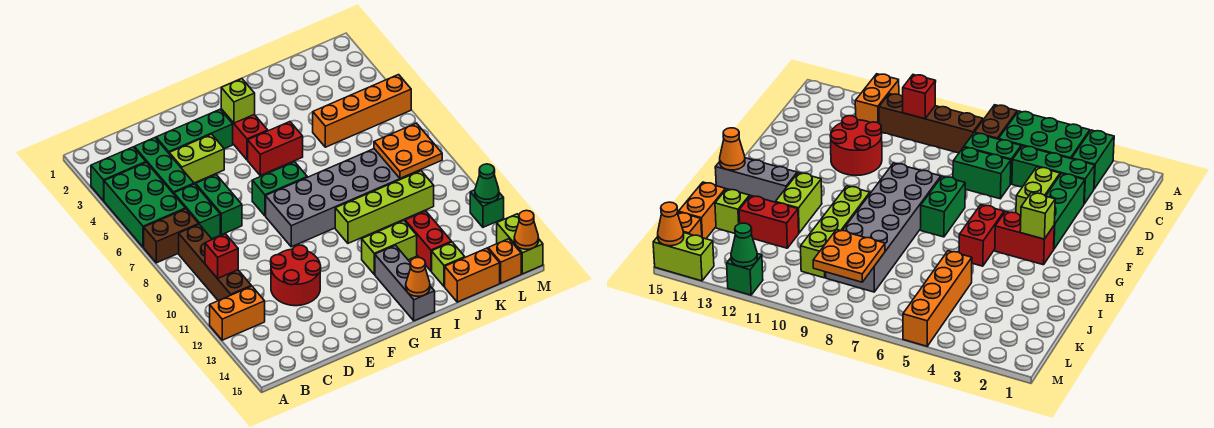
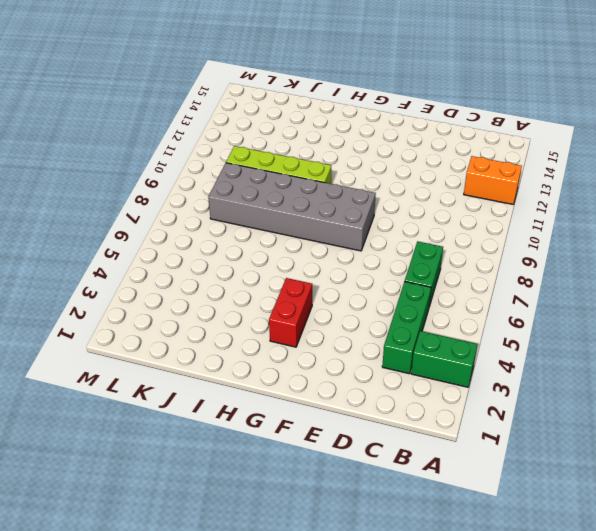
none -> green 2x3 brick [104,162,185,247]
none -> brown 1x2 brick [144,209,199,263]
none -> brown 1x4 brick [179,224,251,301]
none -> green 1x3 brick [156,110,233,153]

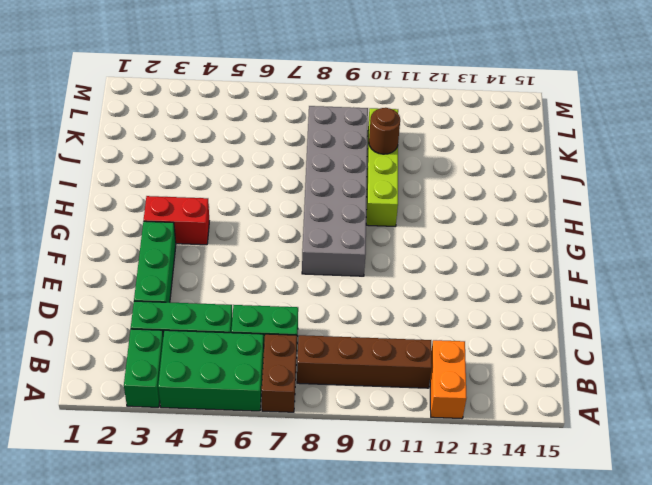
brown 1x1 round brick [369,108,400,154] -> none
none -> lime 1x2 brick [169,134,224,183]
none -> green 1x2 brick [196,175,242,235]
none -> red 2x2 round brick [271,245,321,306]
none -> green 1x2 brick [252,162,307,216]

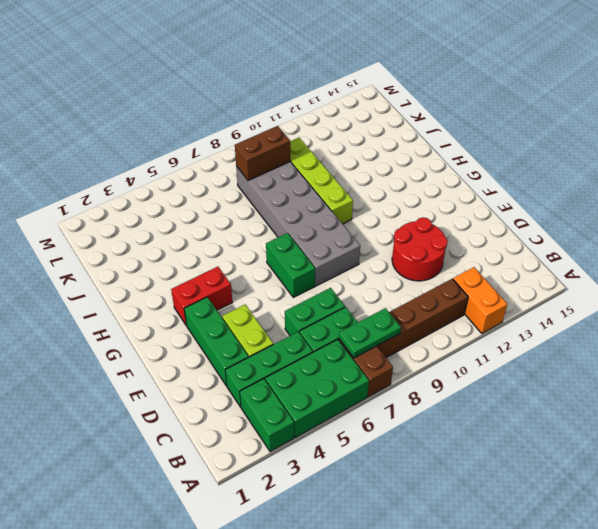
green 1x2 plate [339,308,401,358] -> none
brown 1x2 brick [235,126,290,181] -> orange 2x2 plate [374,123,442,178]
none -> red 1x2 brick [248,122,303,175]
none -> lime 1x2 brick [362,221,417,274]
none -> grey 1x3 brick [375,245,435,321]
none -> orange 1x4 brick [313,75,411,147]

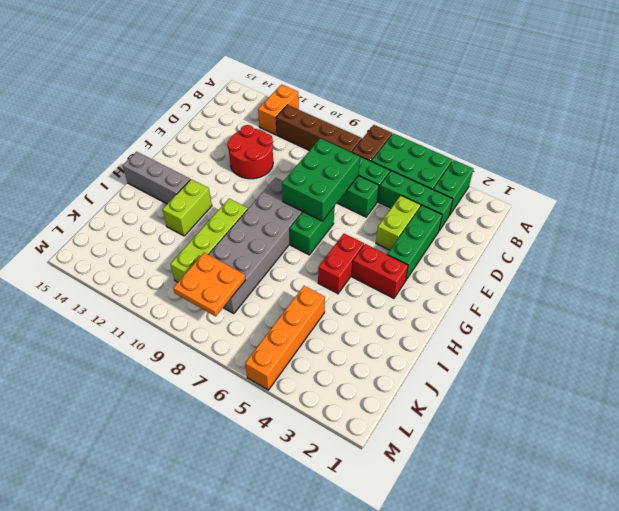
green 2x3 brick [282,138,360,221] -> none
none -> red 1x2 brick [405,211,452,271]
none -> lime 1x1 brick [432,242,465,287]
none -> orange 1x2 brick [445,248,500,302]
none -> orange 1x1 brick [488,239,521,283]

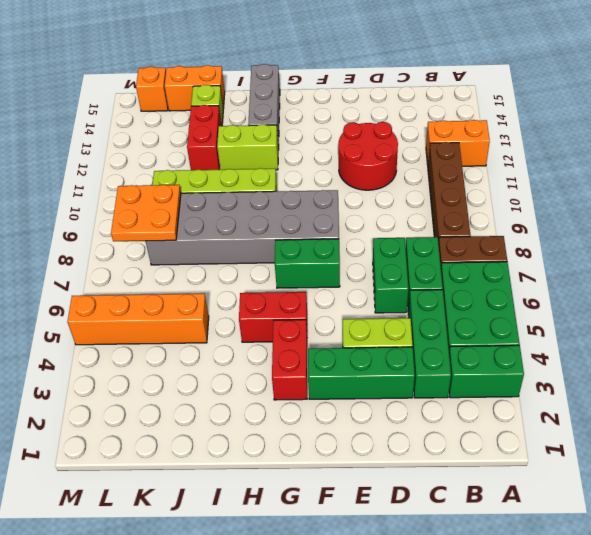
none -> green 1x1 brick [470,190,504,227]
none -> lime 1x2 brick [497,214,543,274]
none -> red 1x1 brick [205,234,238,279]
none -> lime 1x1 brick [221,78,255,123]

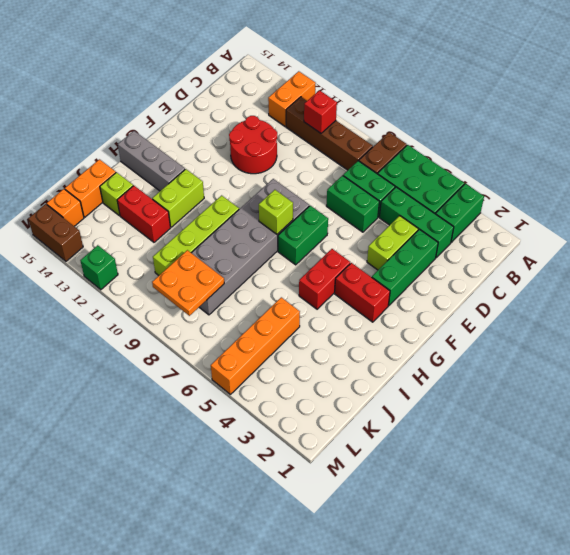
lime 1x1 brick [259,190,293,234] -> lime 1x1 brick moved to [221,78,255,123]
brown 1x2 brick [28,204,83,261] -> lime 1x2 brick [497,214,543,274]
none -> orange 1x1 cone [406,257,430,296]
none -> green 1x1 cone [475,164,499,203]
none -> orange 1x1 cone [514,210,539,249]

